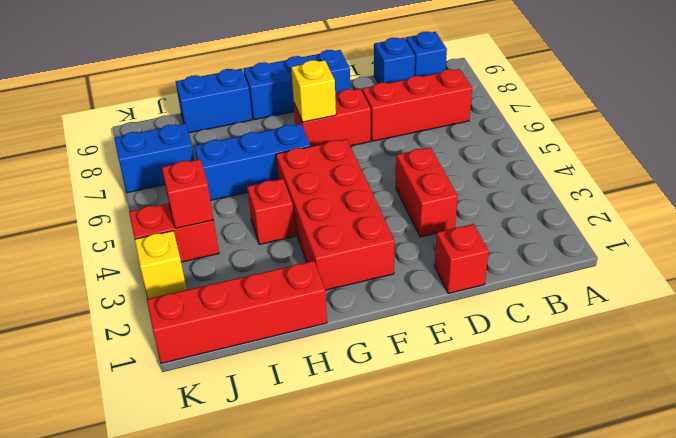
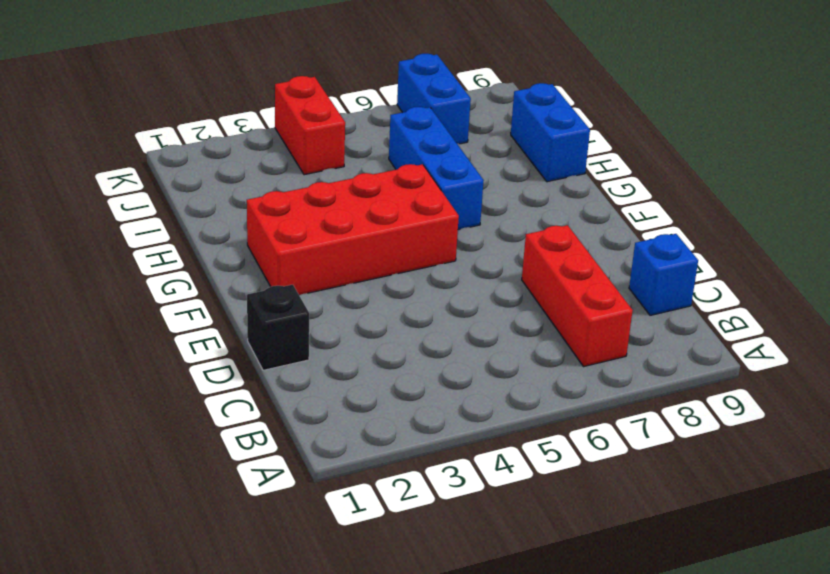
black 1x1 brick [247,285,309,370] -> red 1x1 brick [434,224,489,293]
none -> blue 1x1 brick [406,32,447,76]
none -> red 1x2 brick [396,147,458,237]
none -> red 1x2 brick [294,89,371,147]

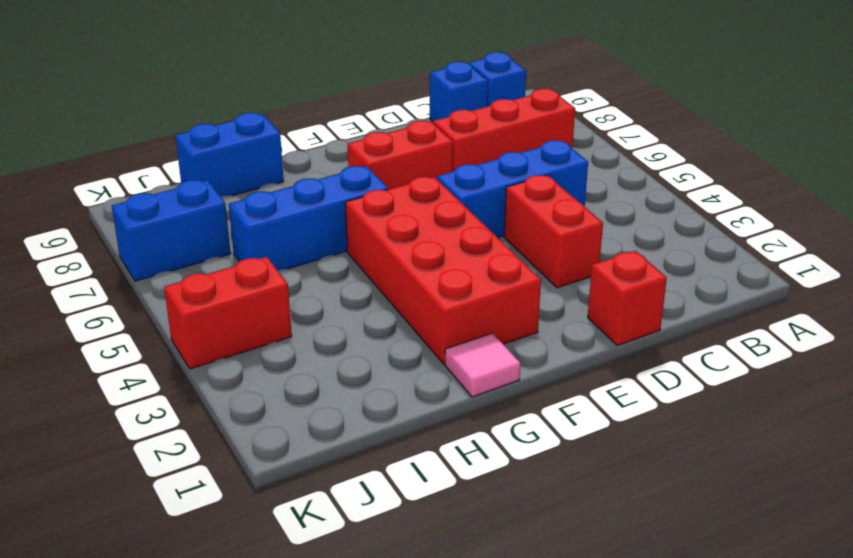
blue 1x3 brick [437,140,588,238] -> blue 1x3 brick moved to [244,50,350,120]
pink 1x1 tile [445,333,520,397] -> none
none -> red 1x4 brick [147,261,327,363]
none -> red 1x1 brick [247,179,295,244]
none -> yellow 1x1 brick [135,231,187,299]

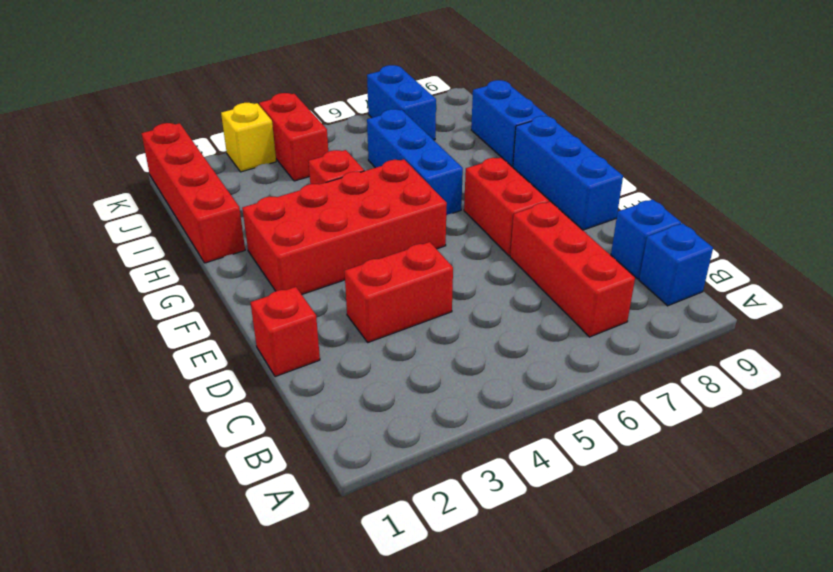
none -> yellow 1x1 brick [291,60,336,122]
none -> red 1x1 brick [162,159,214,228]

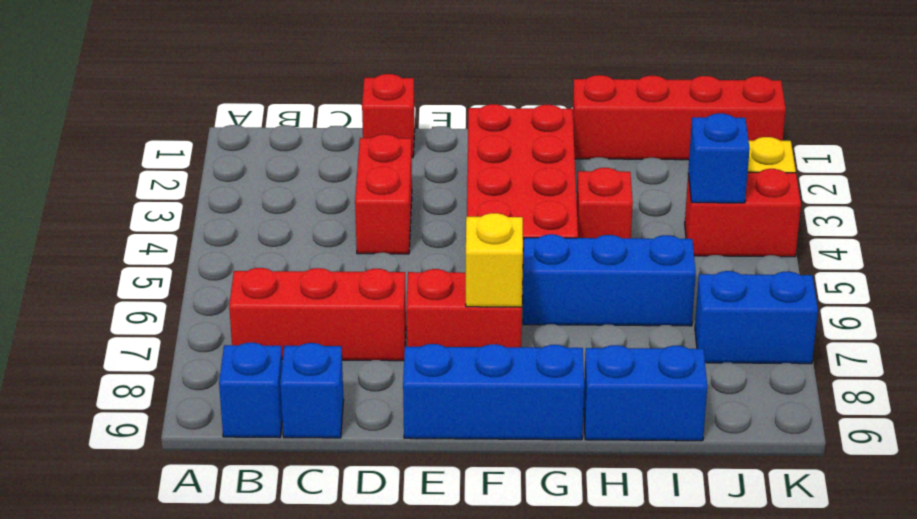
blue 1x1 brick [688,113,750,203] -> red 1x1 brick [162,159,214,228]

